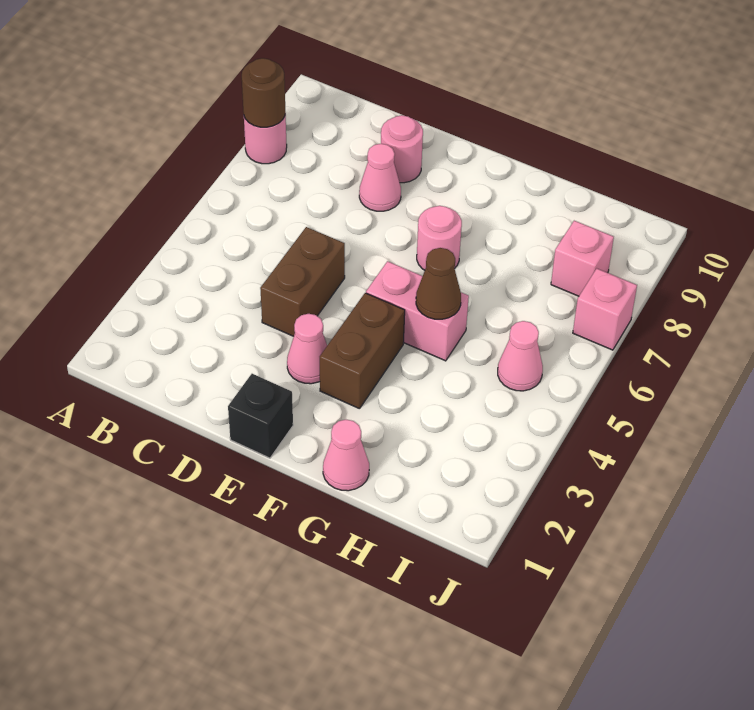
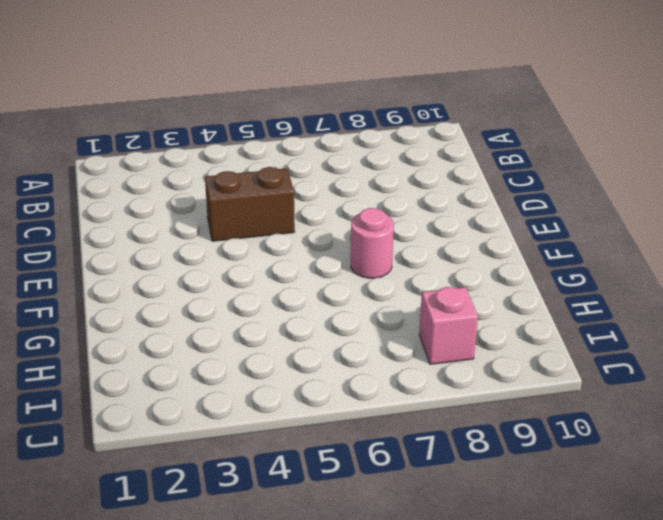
none -> pink 1x1 round brick [244,113,287,164]
none -> pink 1x1 cone [359,144,401,211]
none -> pink 1x1 round brick [381,115,423,183]

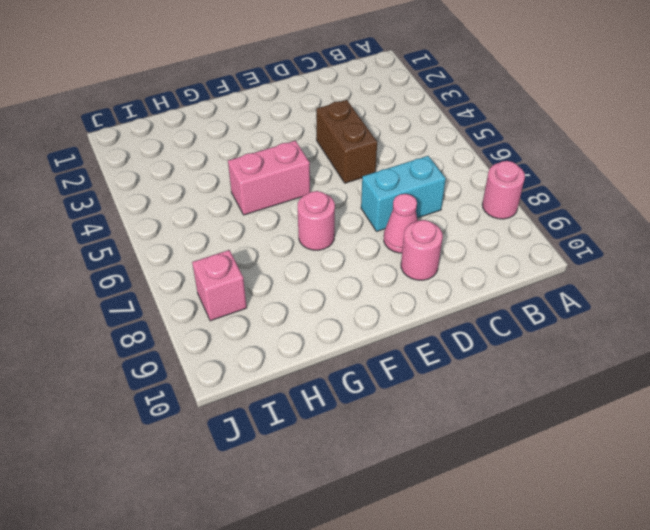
cyan 1x2 brick [361,156,446,231] -> none
none -> black 1x1 brick [228,374,293,458]
none -> pink 1x1 cone [287,314,327,384]
none -> brown 1x2 brick [320,293,405,409]

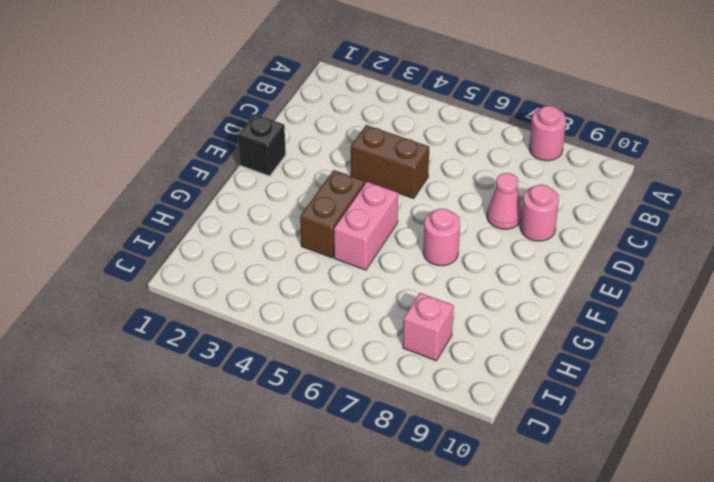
brown 1x2 brick [300,170,365,258] -> brown 1x2 brick turned to [320,293,405,409]
none -> pink 1x1 cone [287,314,327,384]
none -> pink 1x1 cone [323,420,369,491]
none -> pink 1x1 cone [498,321,543,391]

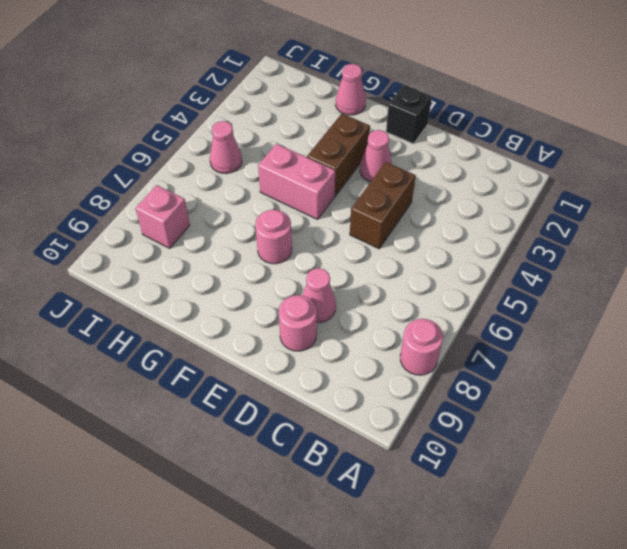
none -> pink 1x1 brick [573,269,637,350]
none -> brown 1x1 round brick [242,58,285,127]
none -> brown 1x1 cone [416,248,461,319]

